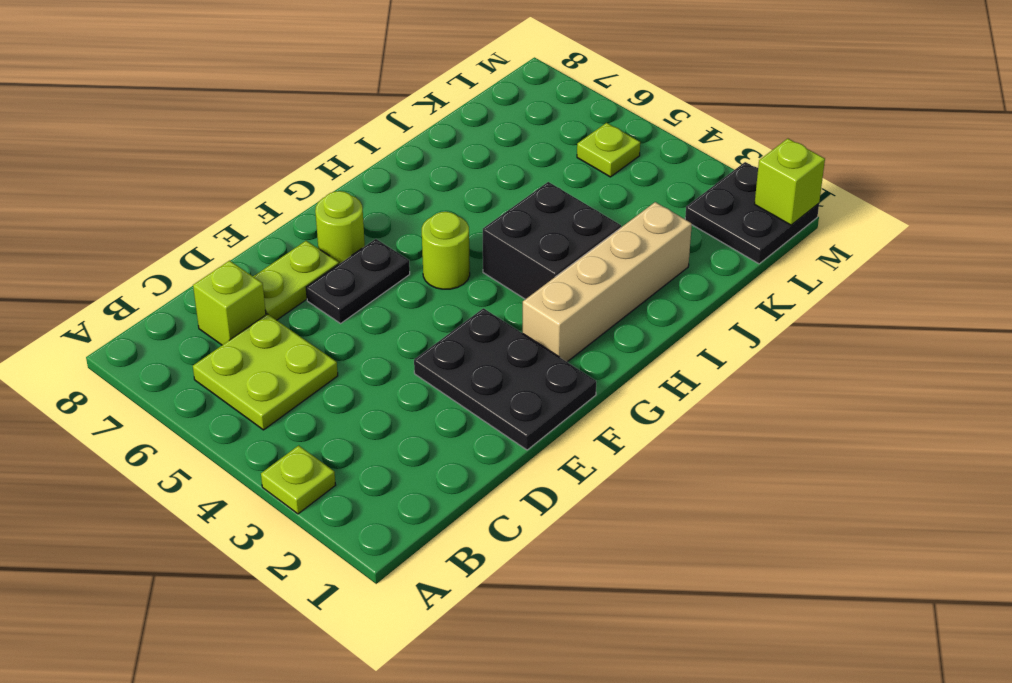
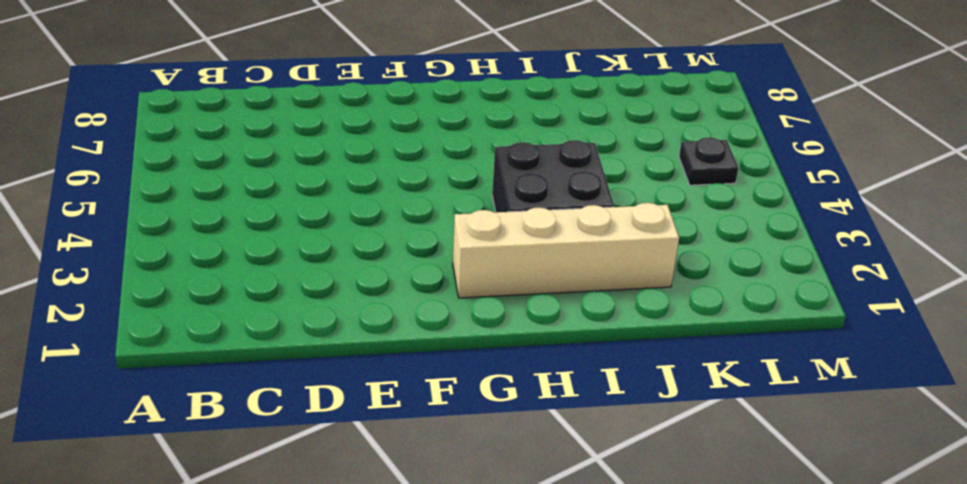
black 1x1 plate [679,137,738,185] -> lime 1x1 plate [577,123,640,177]
none -> lime 1x1 plate [261,445,336,514]
none -> lime 2x2 plate [193,314,338,430]
none -> lime 1x1 brick [193,261,266,345]

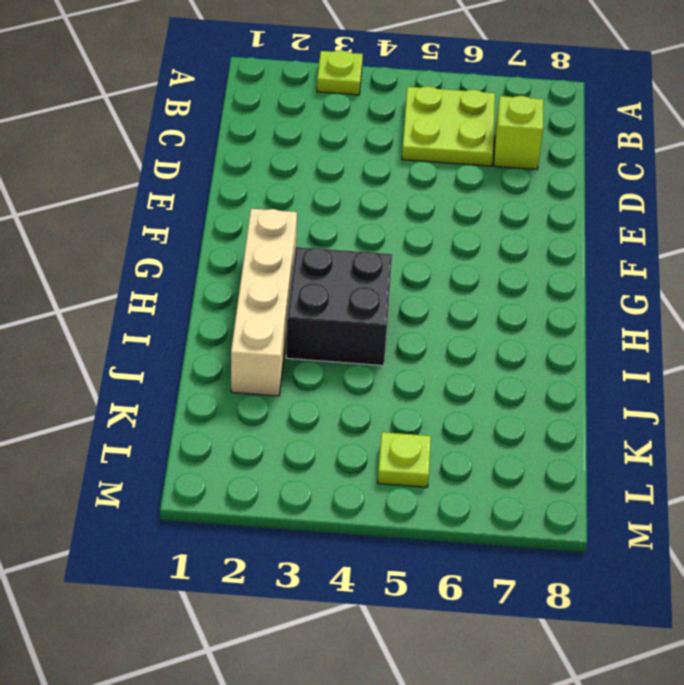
none -> lime 1x2 plate [253,241,339,320]
none -> black 2x3 plate [414,308,596,450]
none -> black 1x2 plate [306,239,410,323]

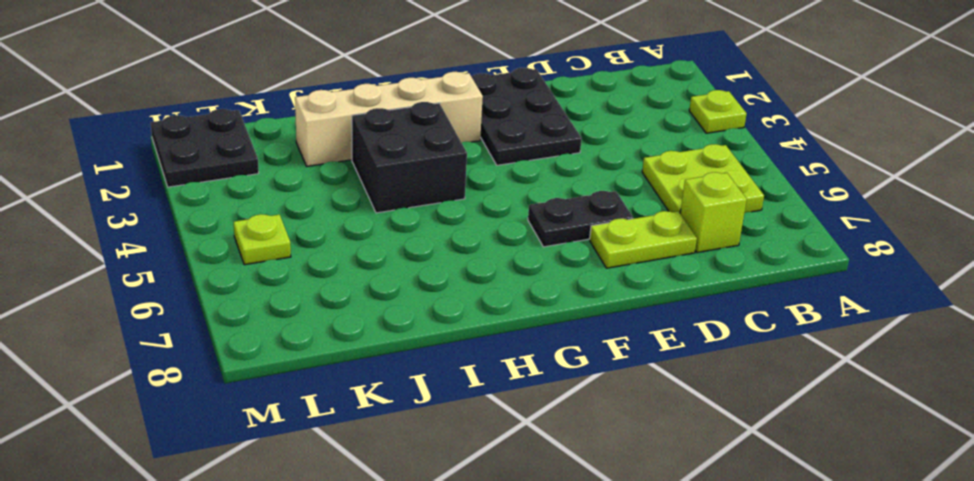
none -> lime 1x1 round brick [315,191,365,264]
none -> lime 1x1 round brick [422,212,470,289]
none -> lime 1x1 brick [755,139,825,225]

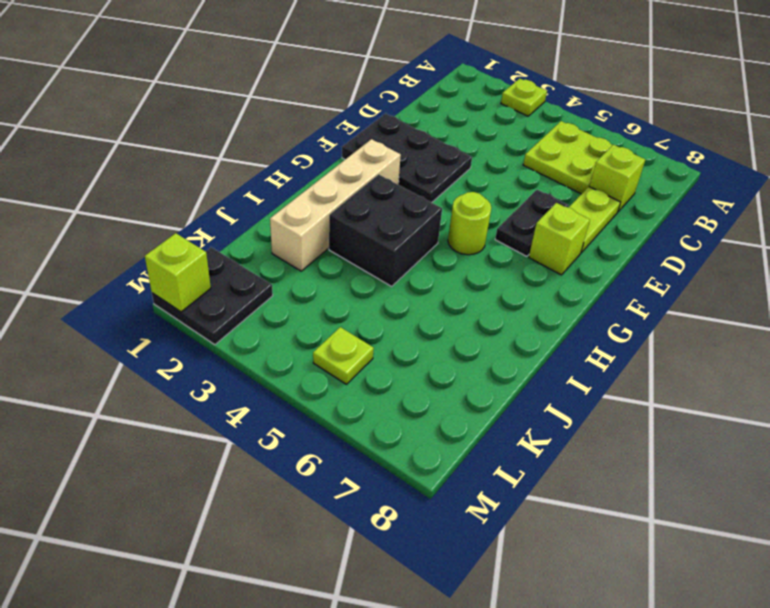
lime 1x1 brick [529,203,590,275] -> lime 1x1 round brick [315,191,365,264]

